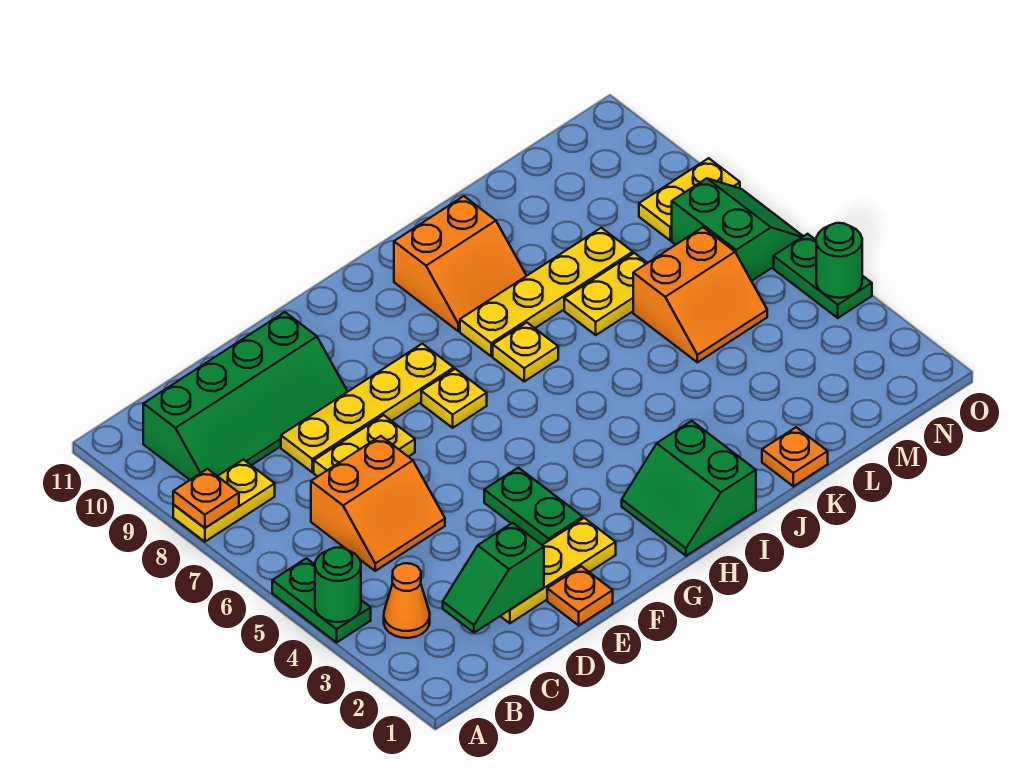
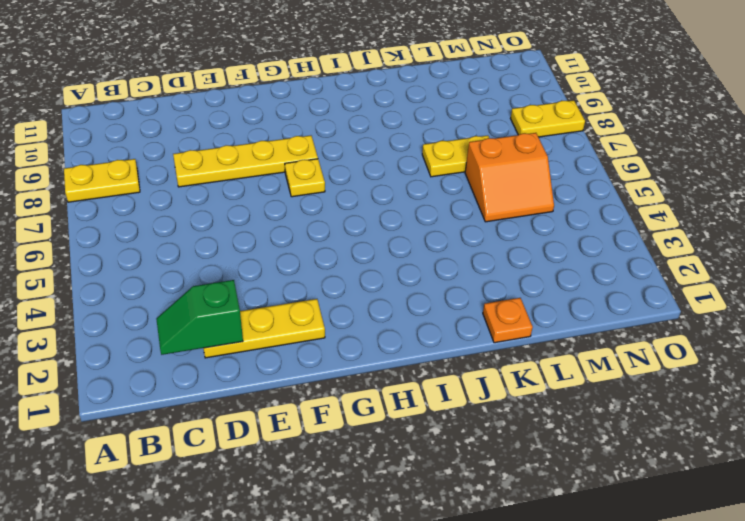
none -> green 1x2 plate [272,558,371,642]
none -> orange 1x1 cone [384,563,430,638]
none -> green 2x4 slope [143,312,348,480]

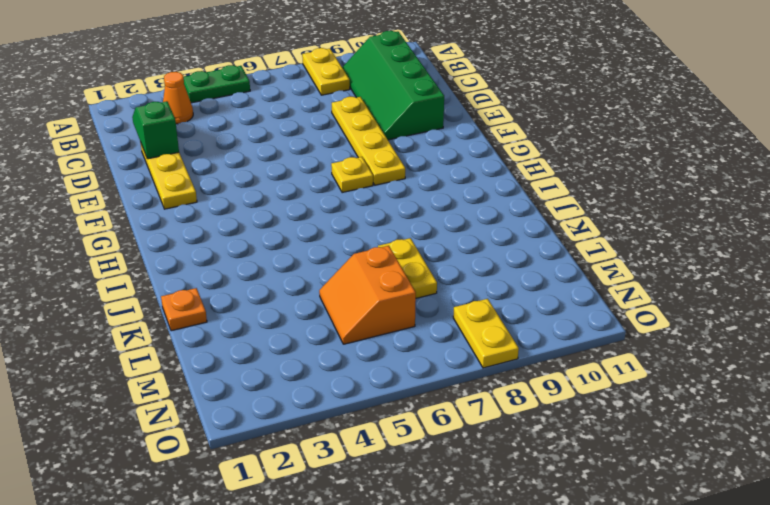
none -> orange 2x2 slope [311,436,445,571]
none -> yellow 1x2 plate [314,415,415,477]
none -> orange 1x1 plate [547,566,613,625]

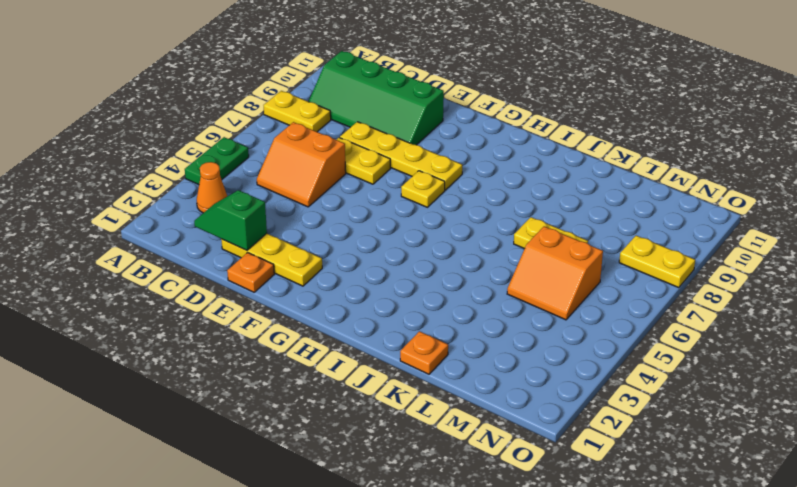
none -> green 1x2 plate [484,468,583,545]
none -> green 2x2 slope [622,421,756,556]
none -> yellow 1x1 plate [493,323,558,381]

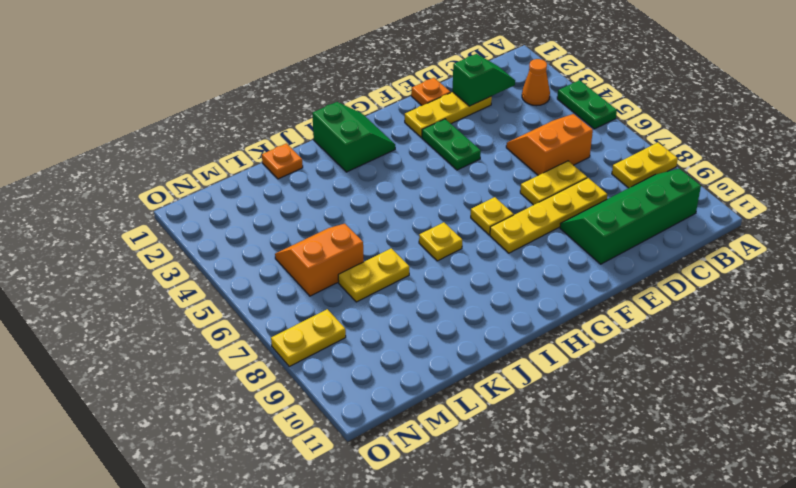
none -> yellow 1x4 plate [460,228,633,356]
none -> orange 2x2 slope [394,196,526,331]
none -> green 2x2 slope [672,178,803,281]

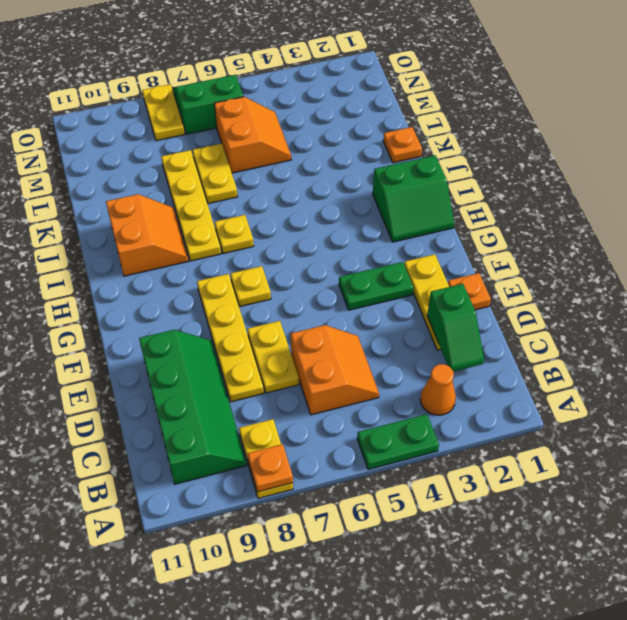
none -> green 1x2 plate [774,234,872,318]
none -> green 1x1 round brick [315,548,361,622]
none -> green 1x1 round brick [816,223,862,298]

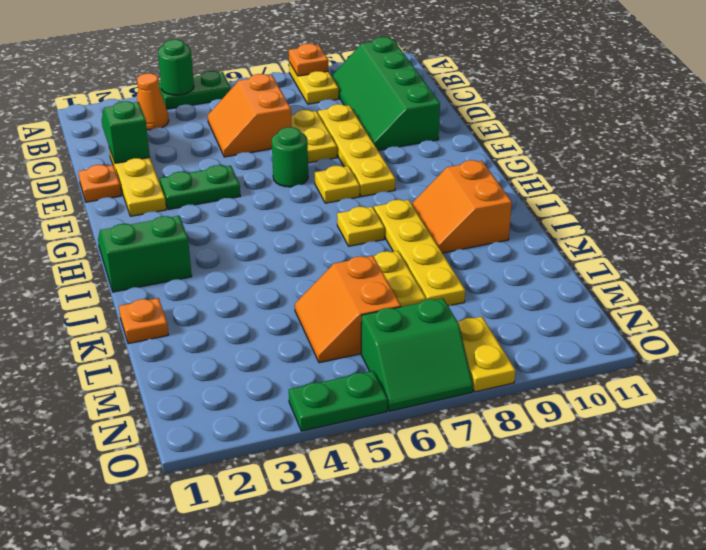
green 1x1 round brick [272,127,308,187] -> green 1x1 round brick moved to [816,223,862,298]

